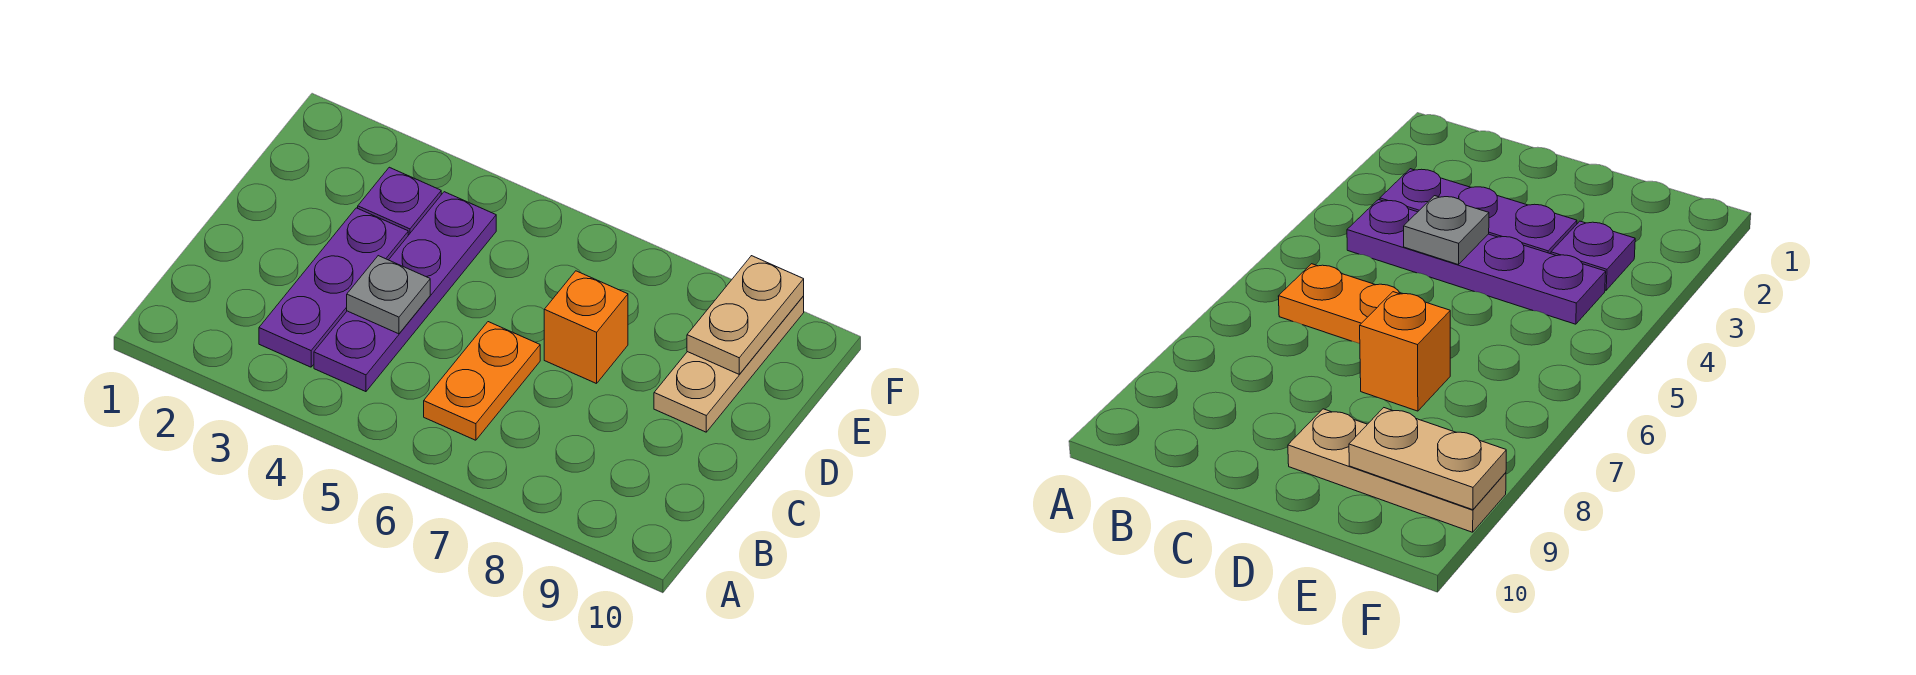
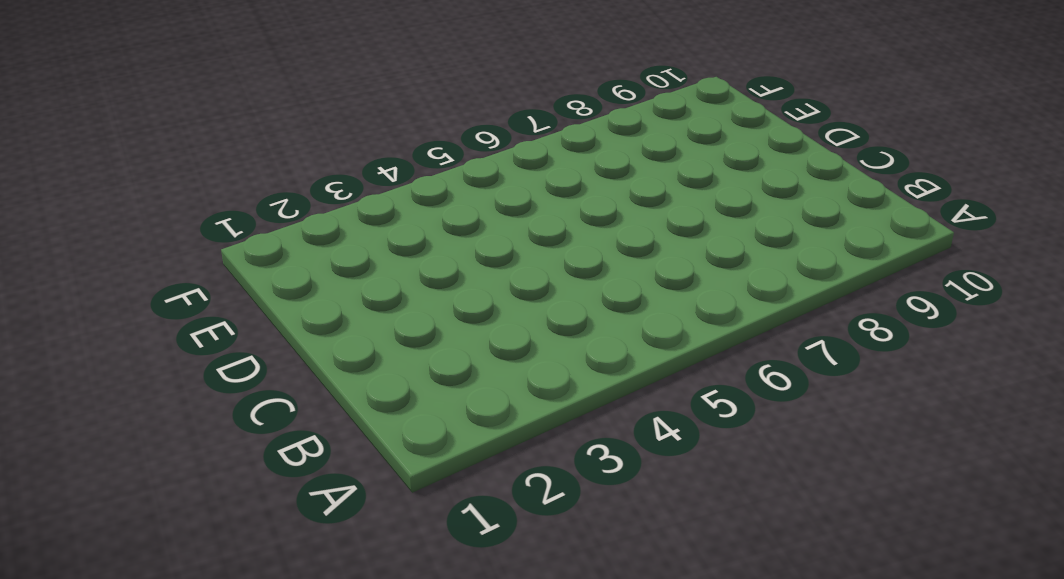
none -> purple 1x3 plate [259,208,408,367]
none -> purple 1x4 plate [314,192,496,392]

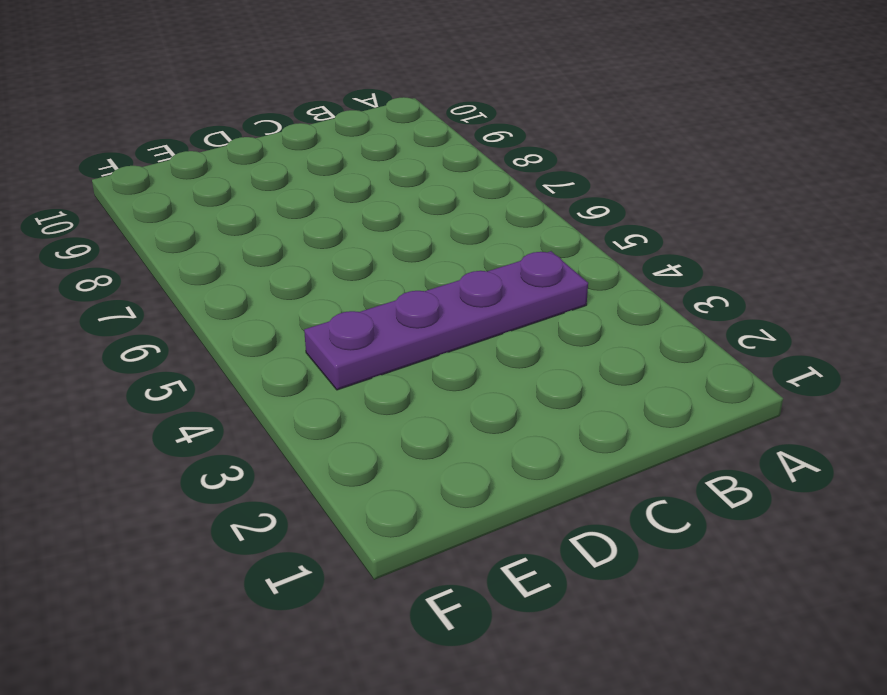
none -> purple 1x3 plate [259,208,408,367]
none -> orange 1x2 plate [424,322,540,440]

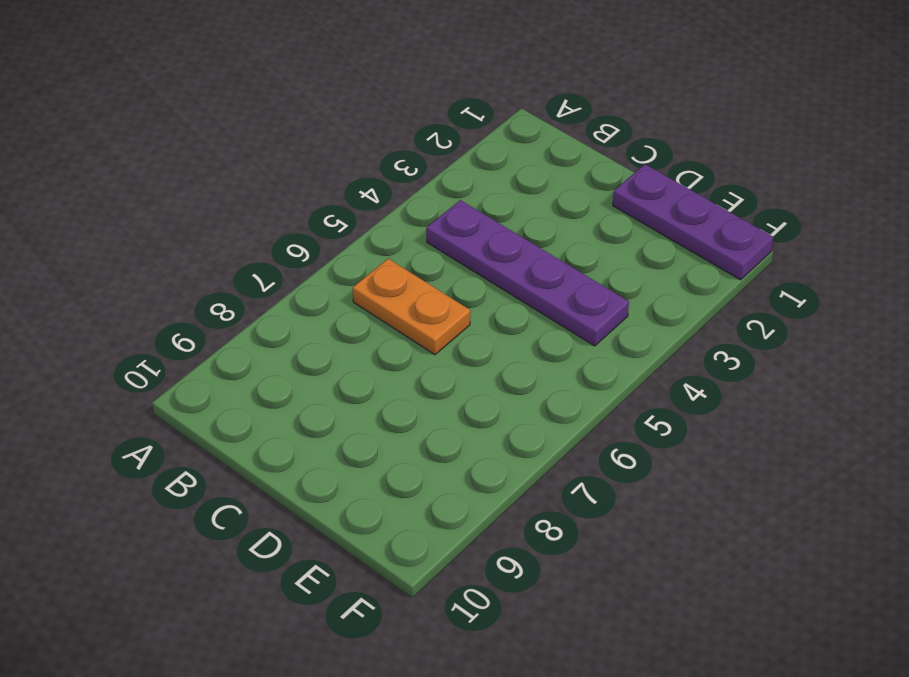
purple 1x3 plate [613,164,773,280] -> purple 1x3 plate moved to [259,208,408,367]
none -> orange 1x1 brick [544,271,628,384]
none -> tan 1x3 plate [654,296,804,432]

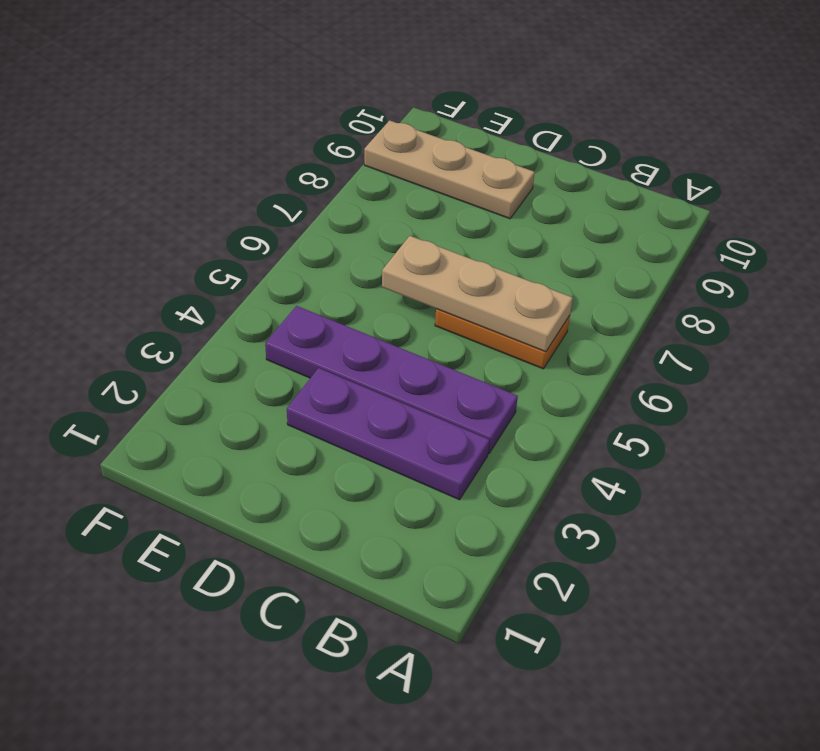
tan 1x3 plate [382,236,573,352] -> none
none -> orange 1x1 brick [544,271,628,384]
none -> purple 1x1 plate [358,167,441,235]

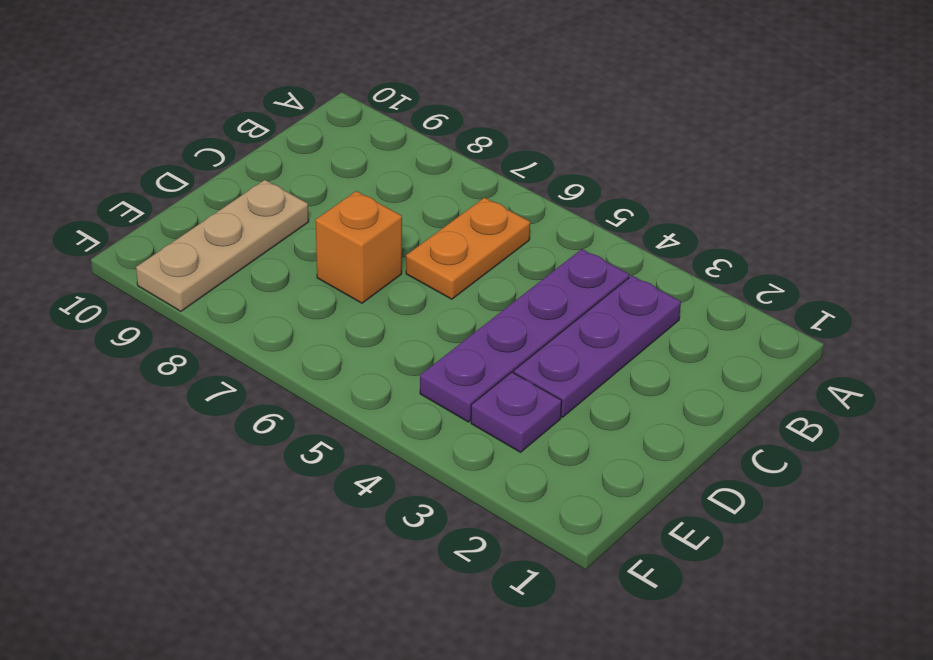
none -> grey 1x1 plate [347,256,430,334]
none -> tan 1x2 plate [687,256,804,374]

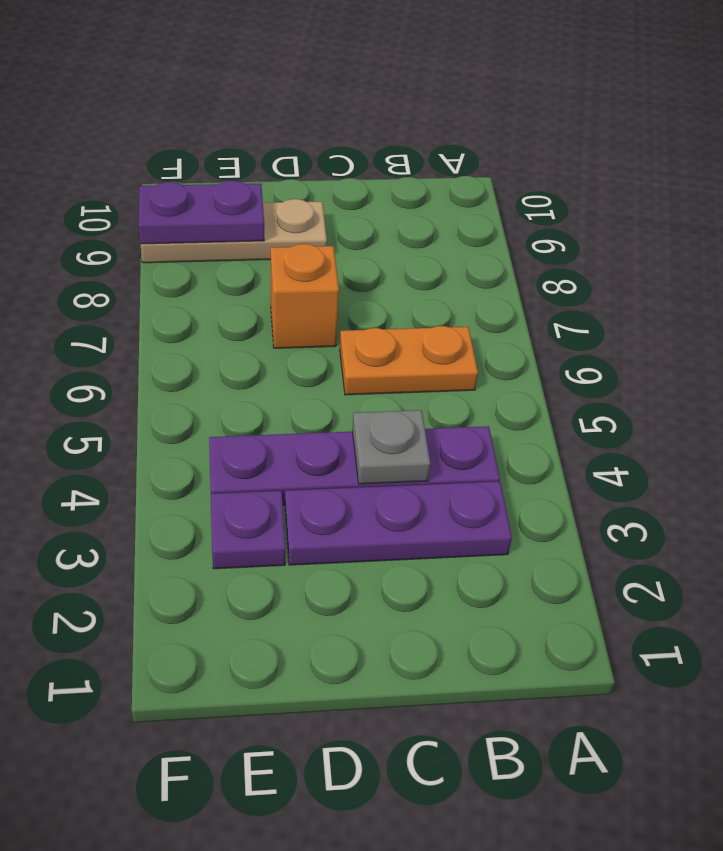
purple 1x2 plate [139,181,264,244] -> tan 1x2 plate [687,256,804,374]

